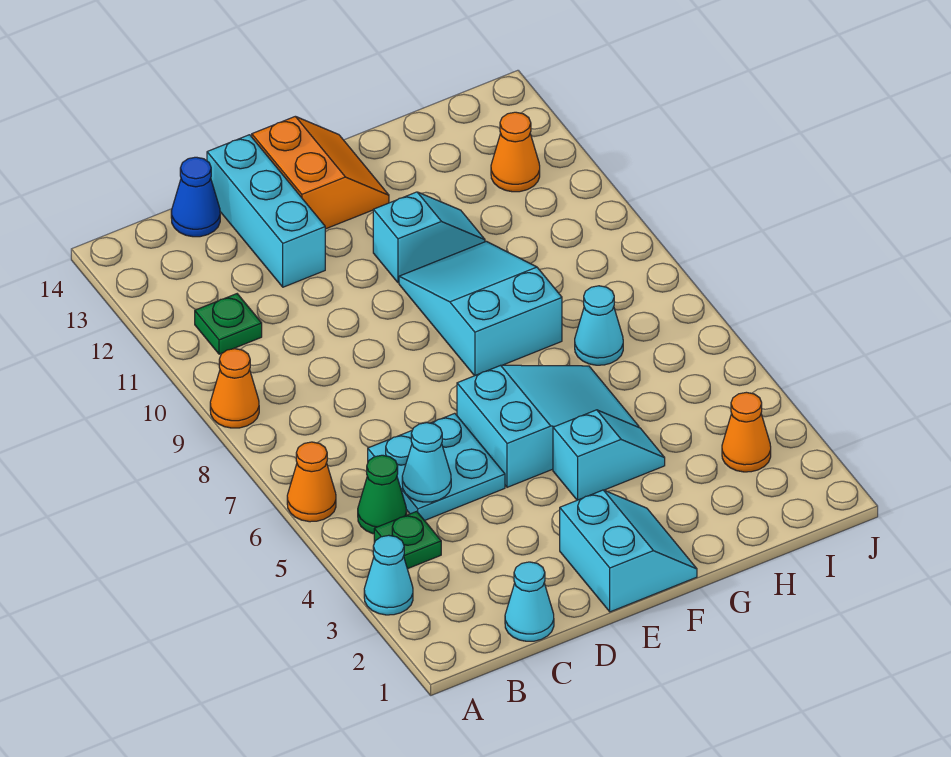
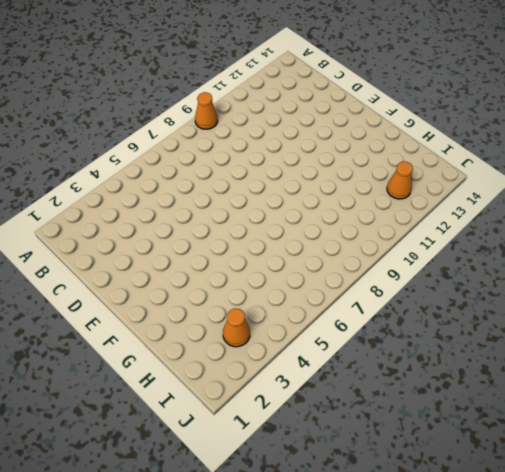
none -> cyan 1x1 cone [364,535,413,615]
none -> orange 1x1 cone [287,442,336,522]
none -> green 1x1 plate [374,511,441,569]

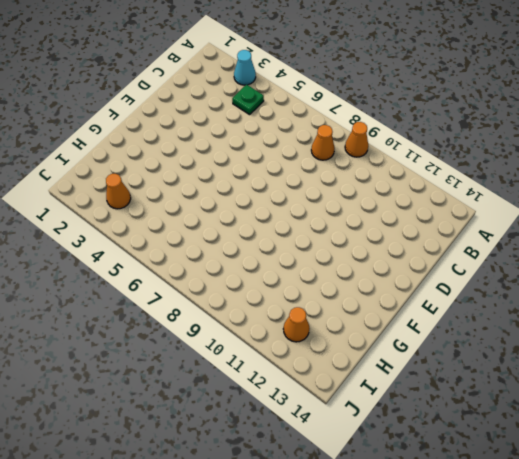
orange 1x1 cone [311,125,335,160] -> orange 1x1 cone moved to [287,442,336,522]
none -> green 1x1 cone [358,455,407,534]
none -> green 1x1 plate [195,294,262,354]
none -> cyan 1x1 cone [505,562,554,641]

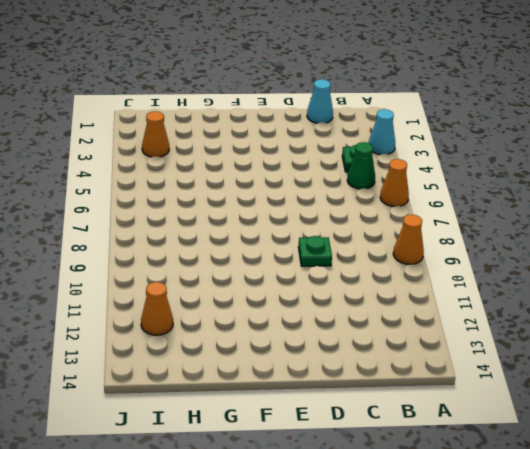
green 1x1 plate [298,236,332,266] -> green 1x1 plate moved to [195,294,262,354]
none -> cyan 2x2 plate [368,413,505,521]
none -> blue 1x1 cone [171,157,220,237]
none -> cyan 1x3 brick [207,135,325,287]

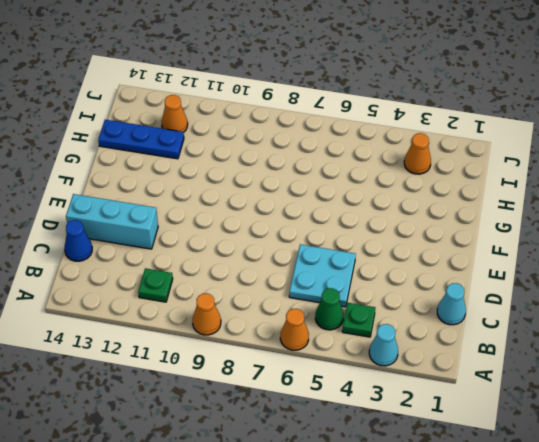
blue 1x3 plate [98,120,184,159] -> none
none -> cyan 2x2 slope [560,490,697,612]
none -> cyan 2x3 slope [457,365,639,487]
none -> orange 2x2 slope [252,116,389,229]

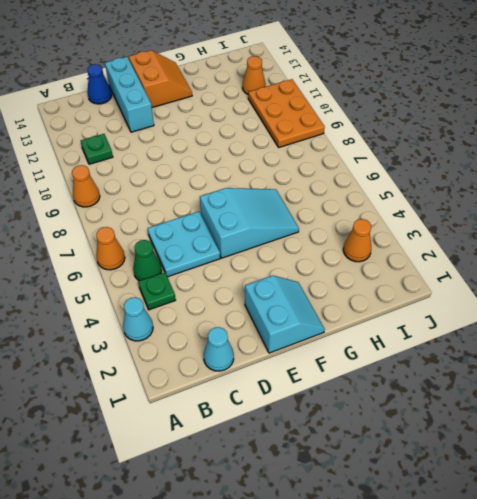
orange 2x3 plate [248,79,325,147] -> none
none -> cyan 1x2 slope [553,410,665,500]
none -> cyan 2x3 slope [399,241,562,376]
none -> cyan 1x2 slope [373,192,485,283]

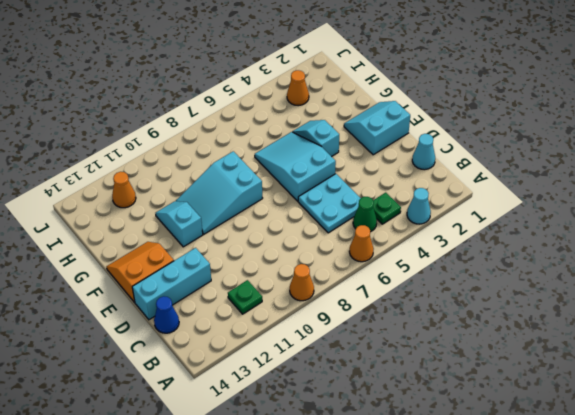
none -> cyan 1x1 cone [575,286,623,365]
none -> cyan 1x1 cone [402,423,451,502]

